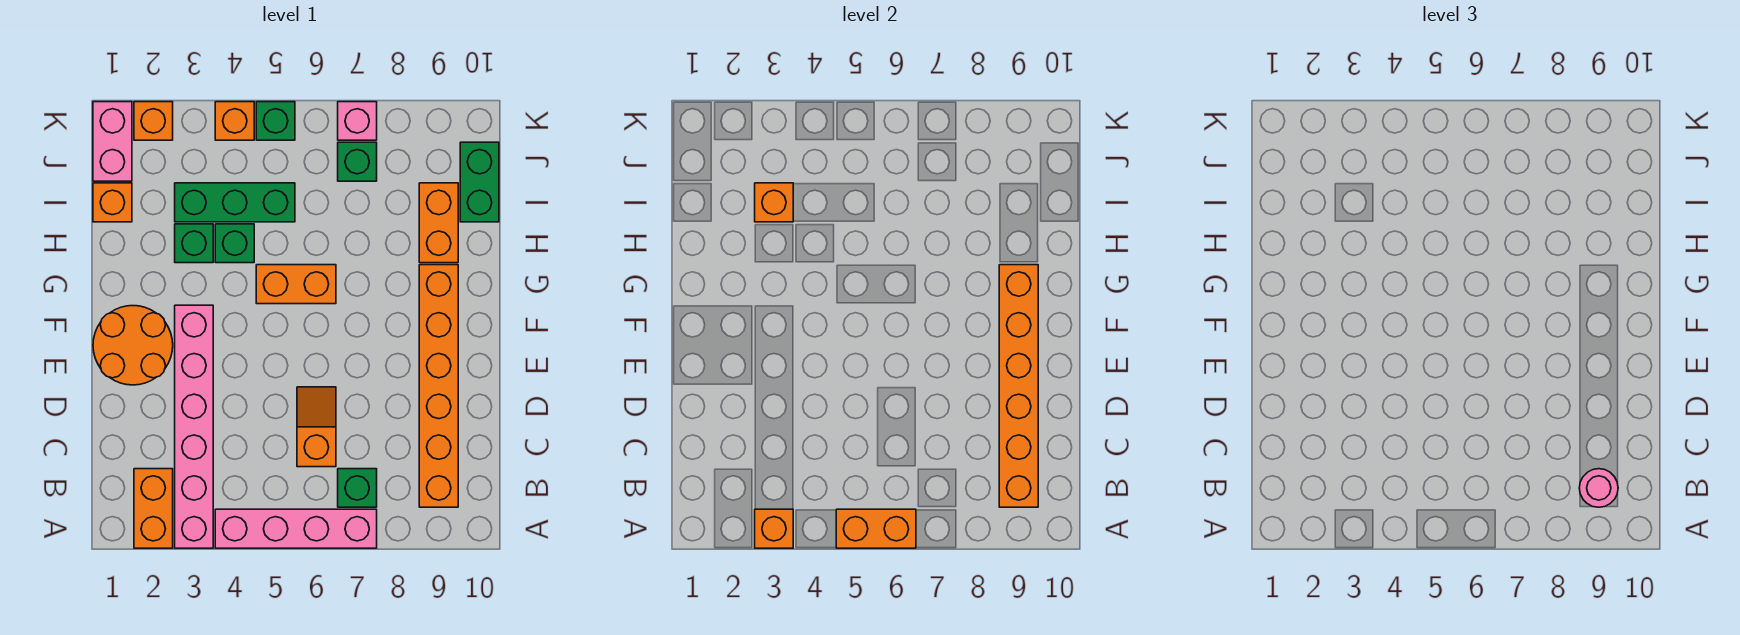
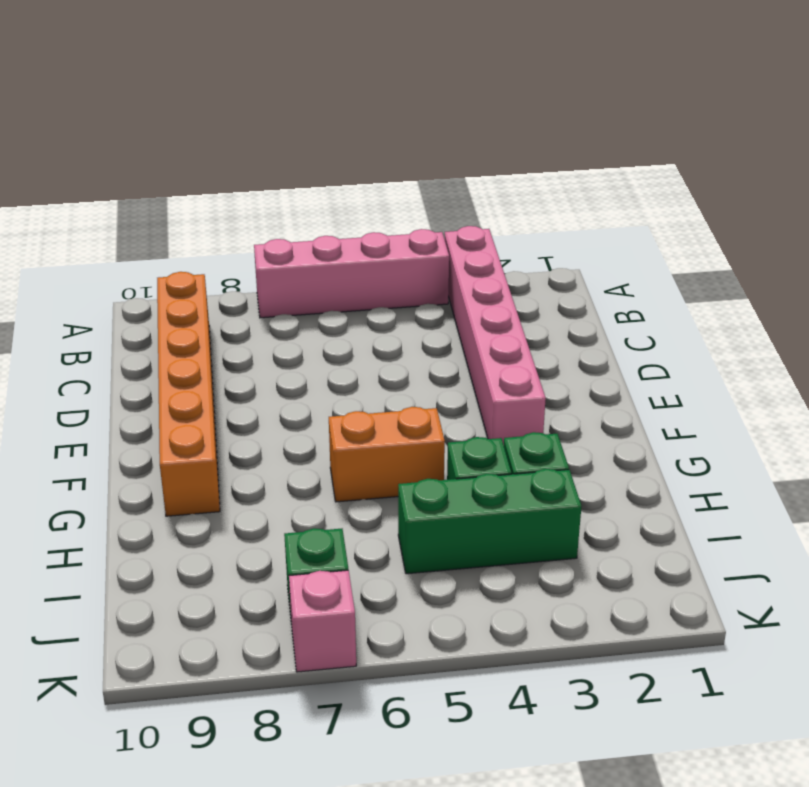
none -> orange 1x2 brick [134,469,173,548]
none -> green 1x1 brick [338,469,377,507]
none -> orange 1x2 slope [297,387,336,467]

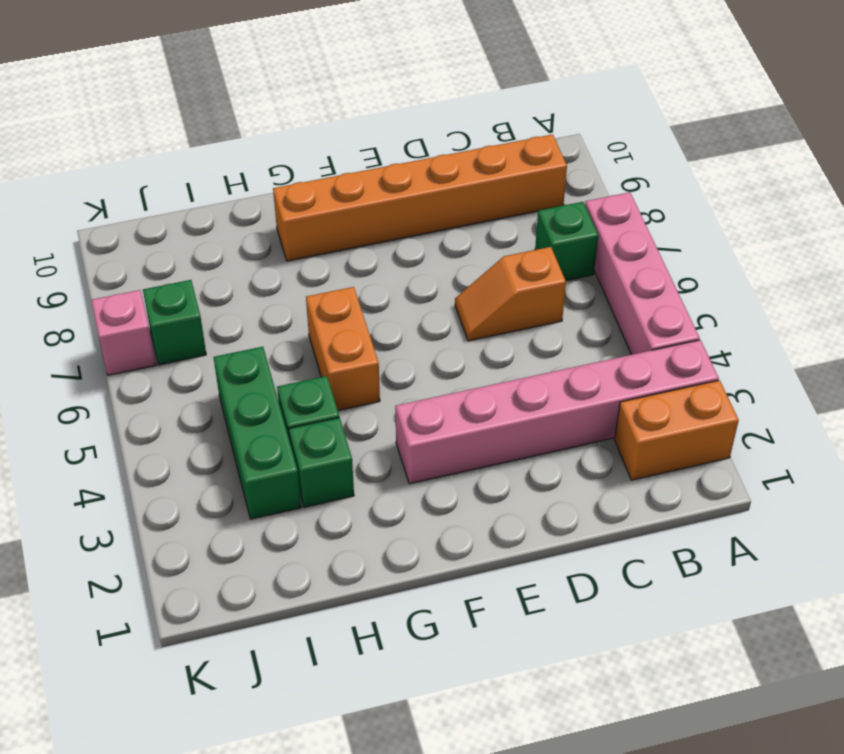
none -> orange 2x2 round brick [93,306,173,385]
none -> orange 1x2 brick [419,183,458,263]
none -> orange 1x1 brick [93,183,132,222]

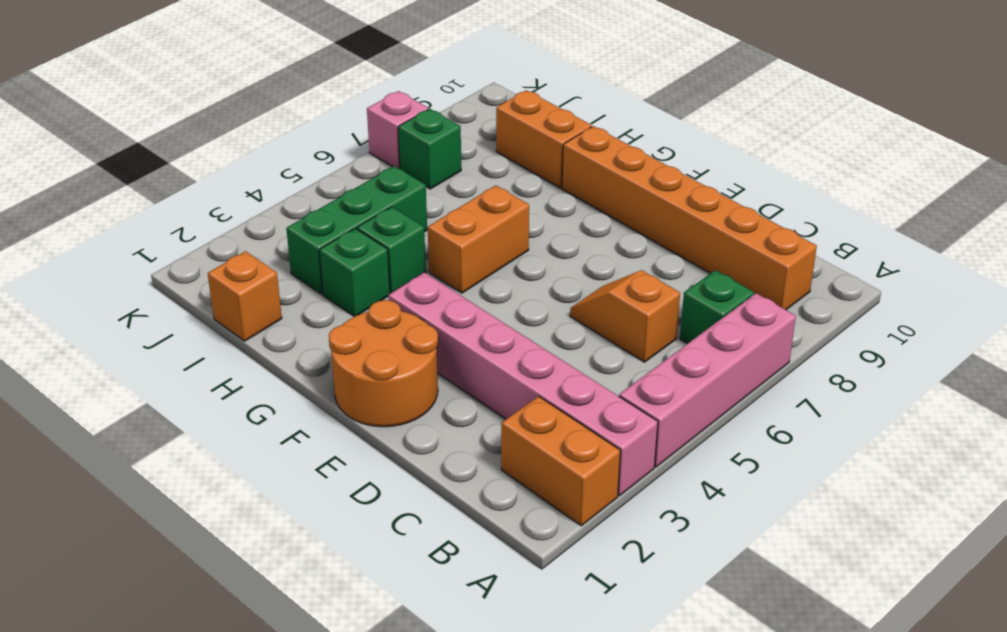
none -> green 1x2 brick [460,142,499,222]
none -> pink 1x2 brick [93,102,132,181]
none -> orange 1x1 brick [134,102,173,140]

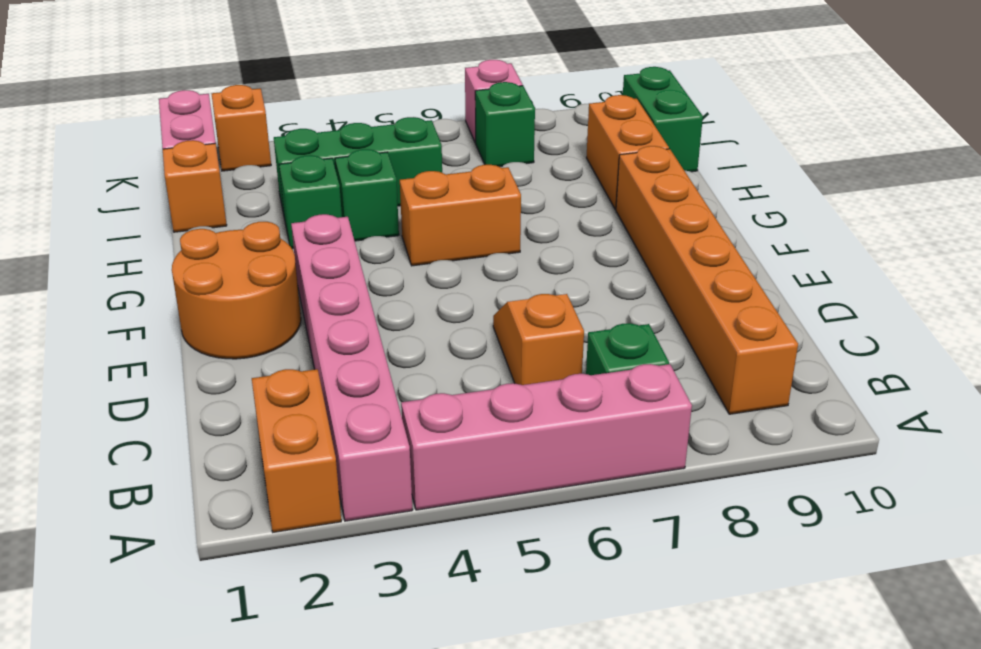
none -> orange 1x1 brick [215,102,254,140]
none -> green 1x1 brick [256,102,295,140]
none -> orange 1x1 brick [755,509,793,548]

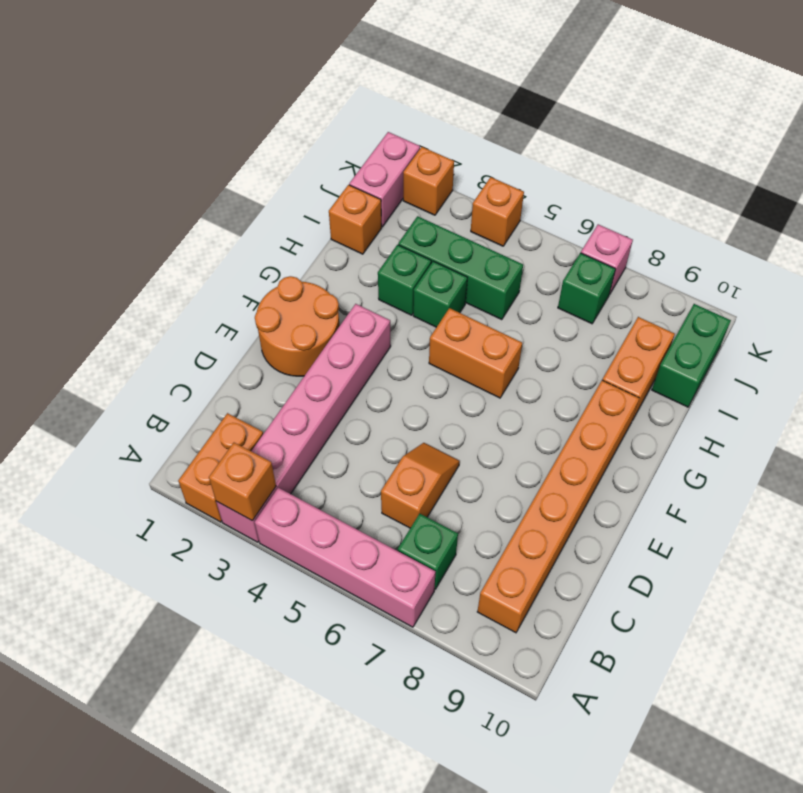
none -> green 1x1 brick [256,102,295,140]
none -> orange 1x2 brick [836,509,916,548]
none -> orange 1x6 brick [999,265,1038,507]

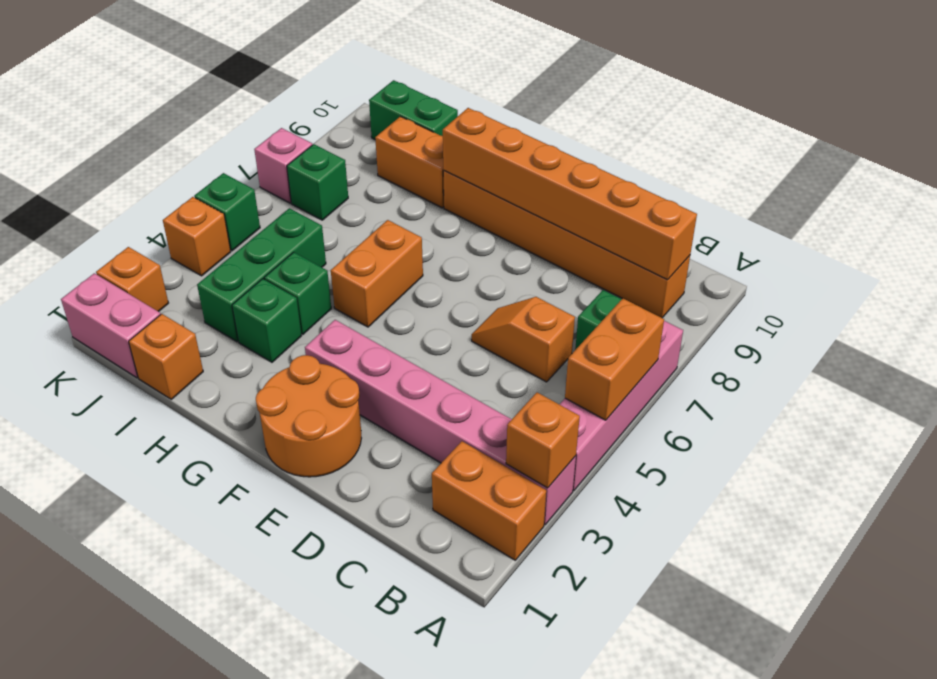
none -> orange 1x1 brick [755,183,793,222]
none -> pink 1x1 round brick [1579,469,1618,507]

